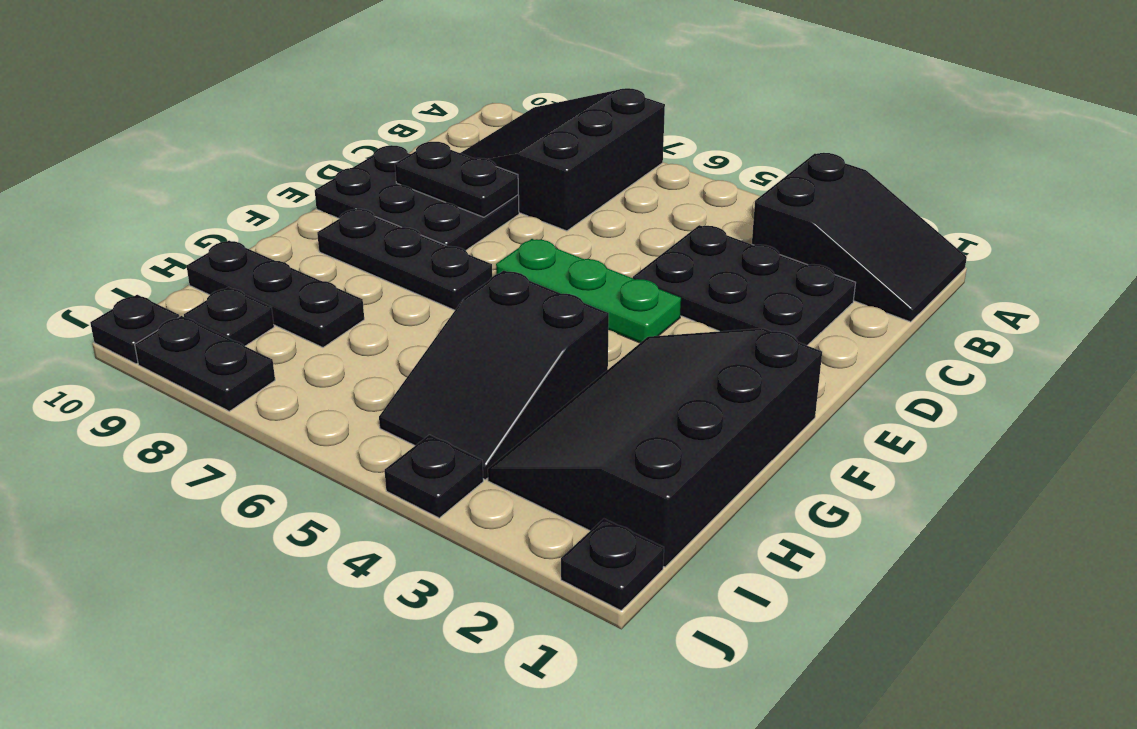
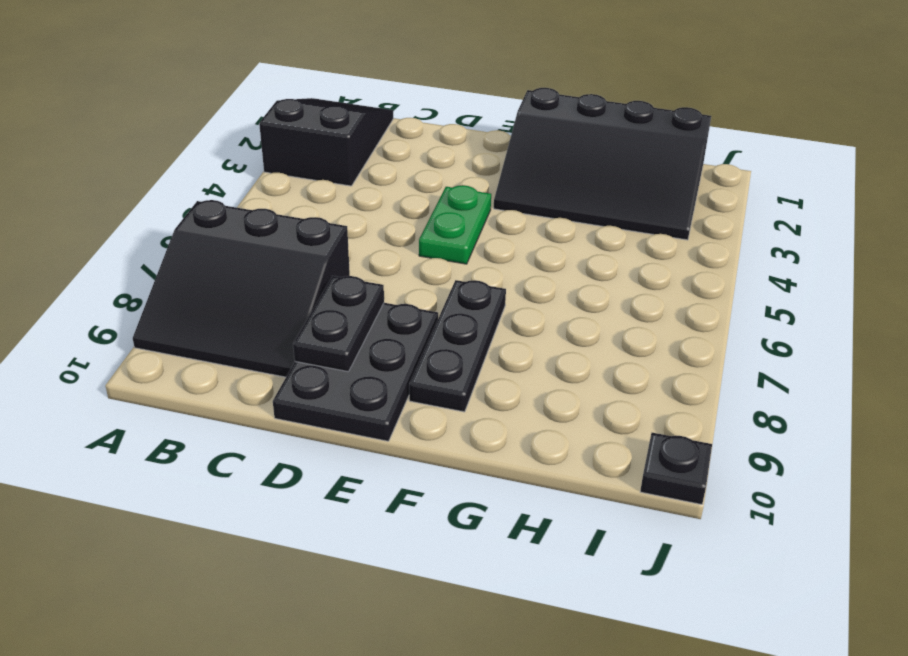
green 1x2 plate [419,185,491,264] -> green 1x3 plate [496,239,681,343]
none -> black 2x3 plate [633,225,855,345]
none -> black 2x3 slope [379,270,609,480]
none -> black 1x3 plate [187,241,364,347]

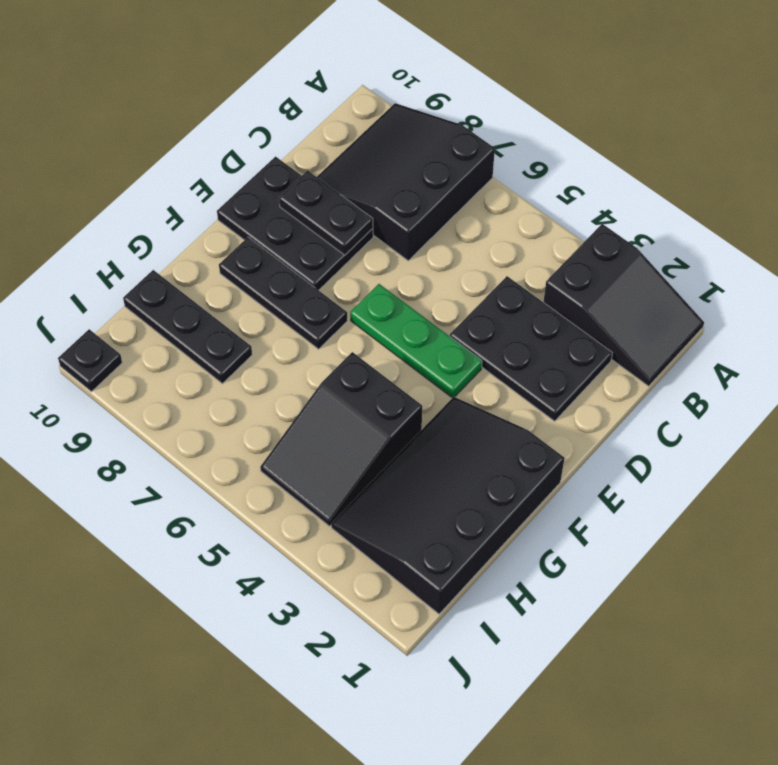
none -> black 1x1 plate [184,287,274,346]
none -> black 1x1 plate [561,519,664,610]
none -> black 1x1 plate [385,435,483,518]

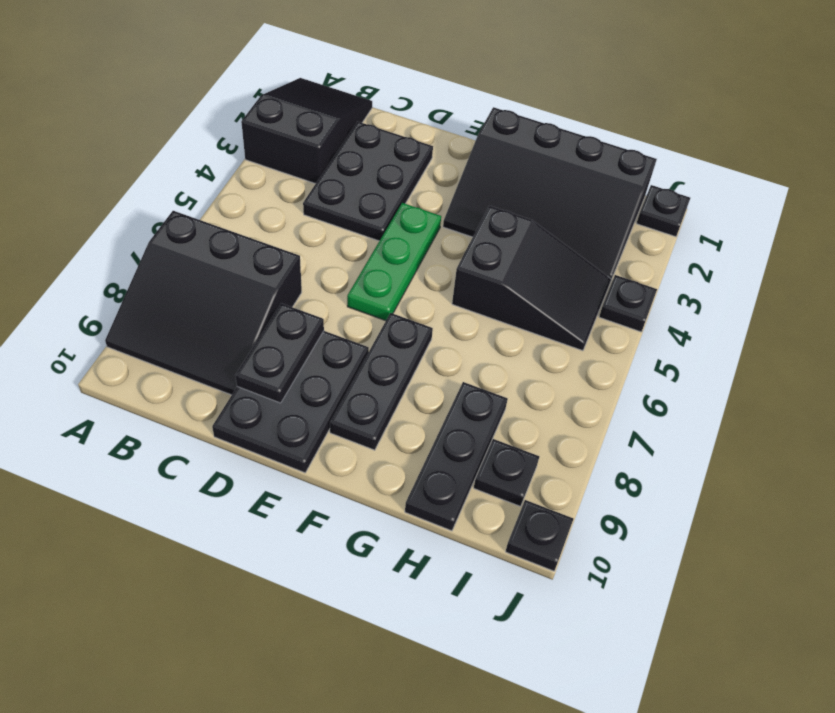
none -> black 1x2 plate [135,316,275,411]

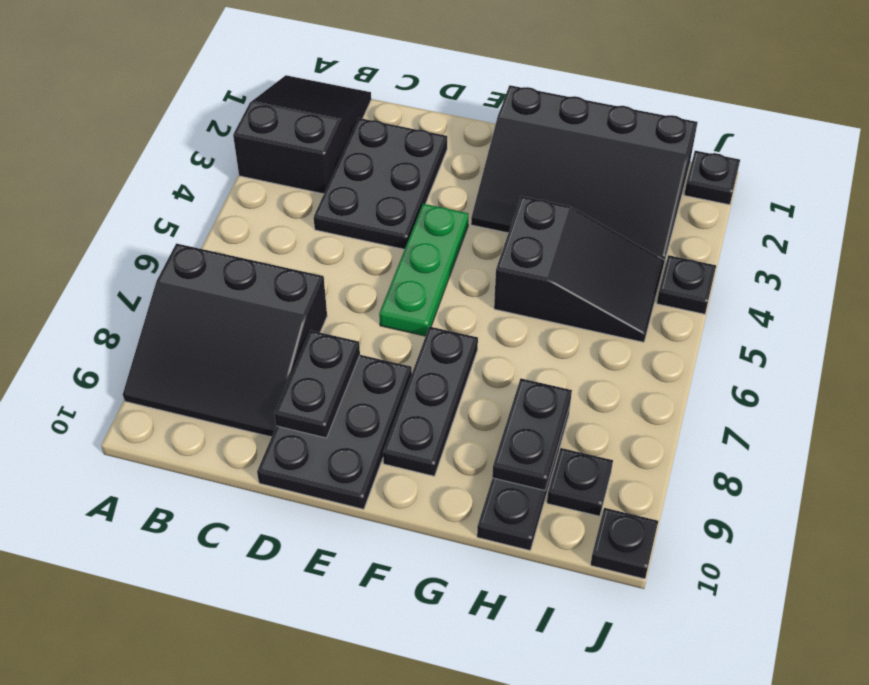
black 1x2 plate [492,379,572,490] -> black 1x2 plate moved to [135,316,275,411]

